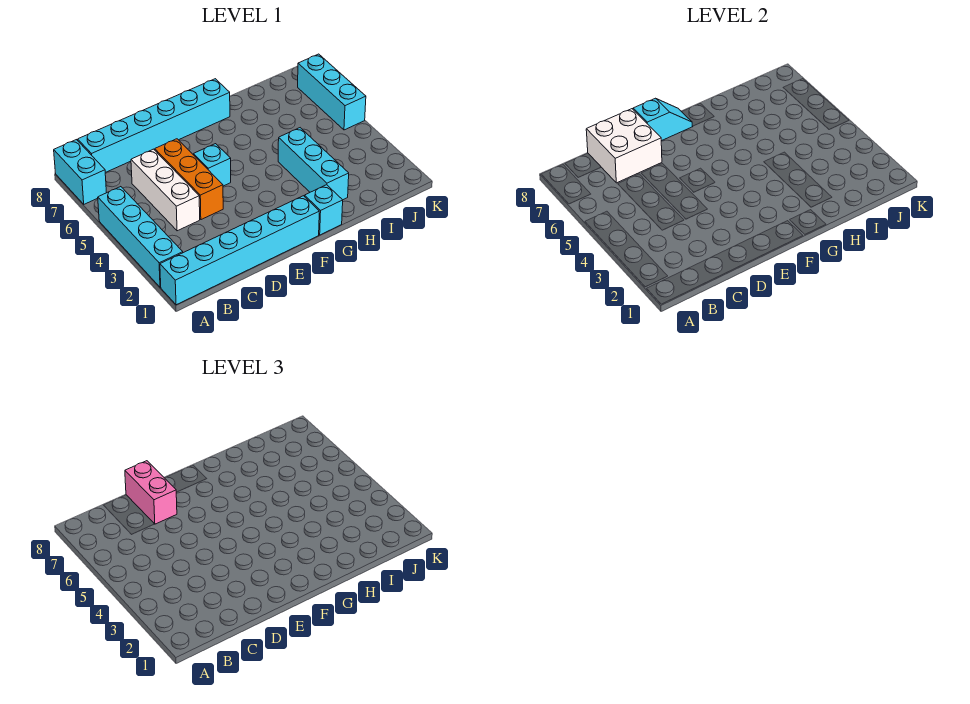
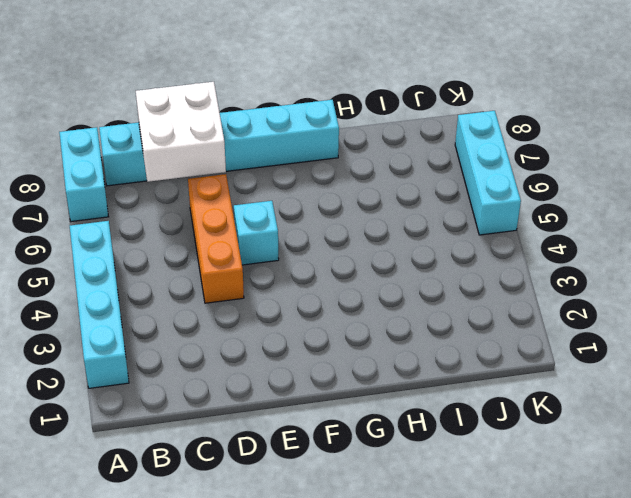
none -> cyan 1x6 brick [160,196,319,305]
none -> white 1x3 brick [131,149,200,231]
none -> cyan 1x1 brick [304,185,343,235]

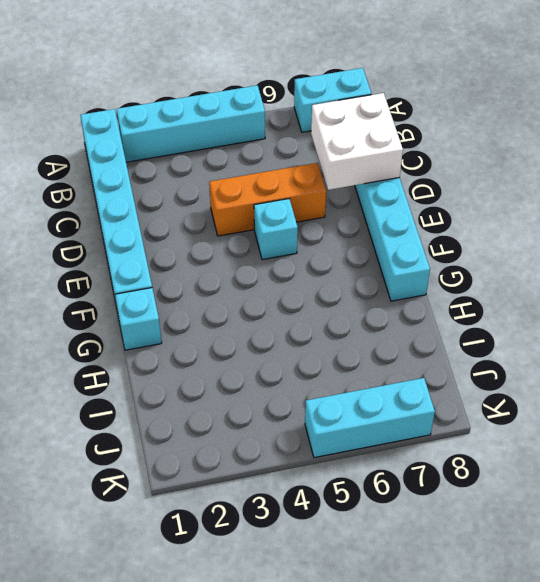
none -> white 1x3 brick [131,149,200,231]
none -> cyan 1x3 brick [278,128,349,200]
none -> cyan 1x2 slope [633,98,693,141]

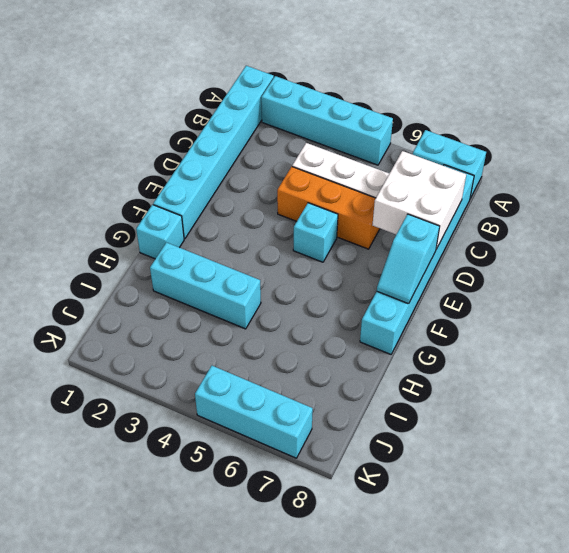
none -> pink 1x2 brick [125,461,177,524]

